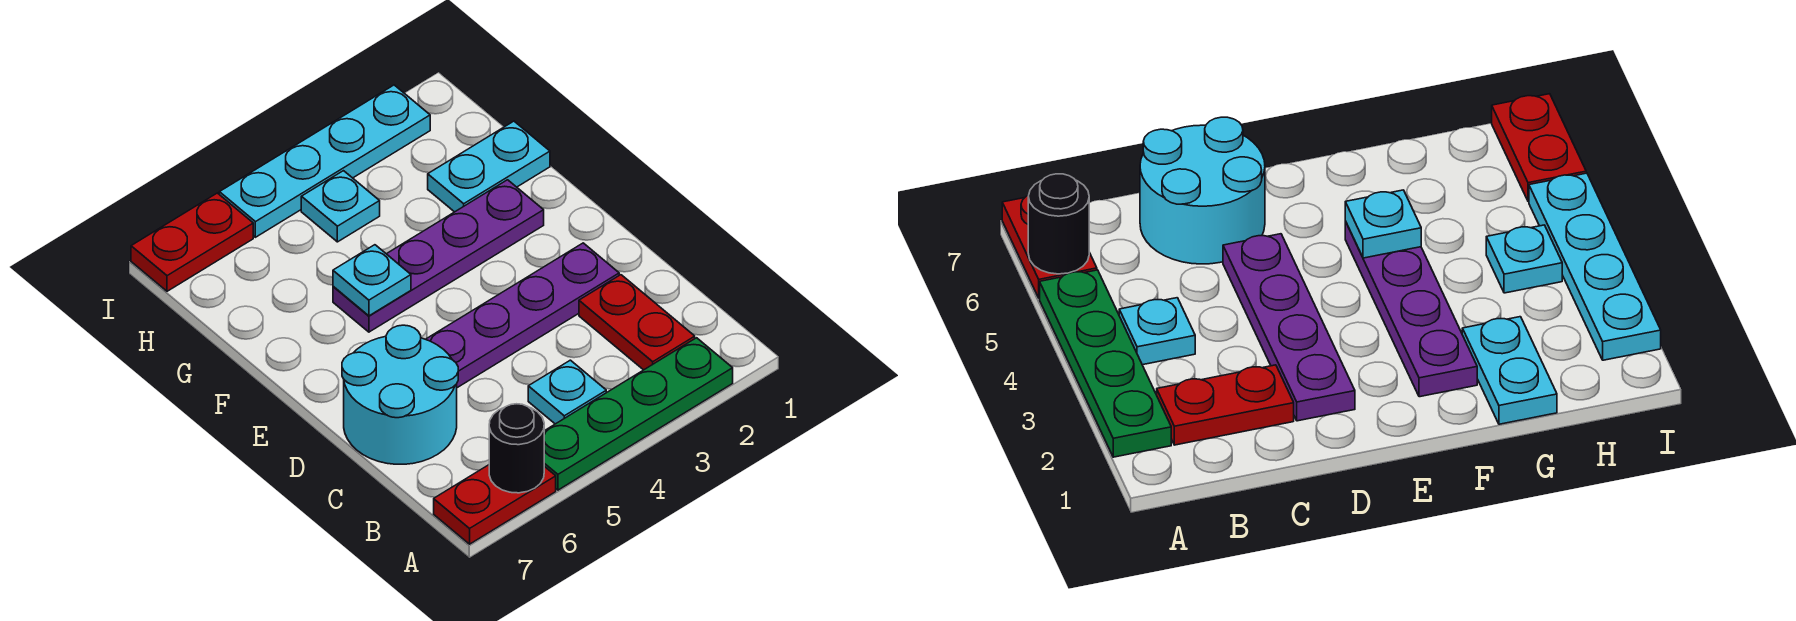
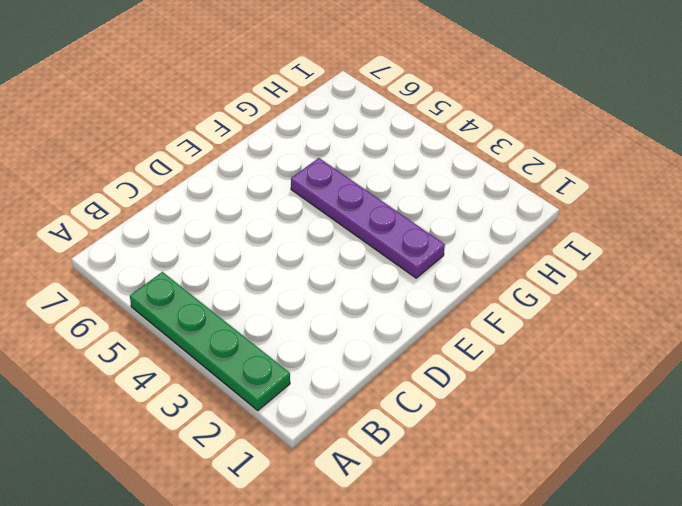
none -> red 1x2 plate [434,465,556,544]
none -> red 1x2 plate [579,275,695,370]
none -> cyan 1x1 plate [528,360,606,424]

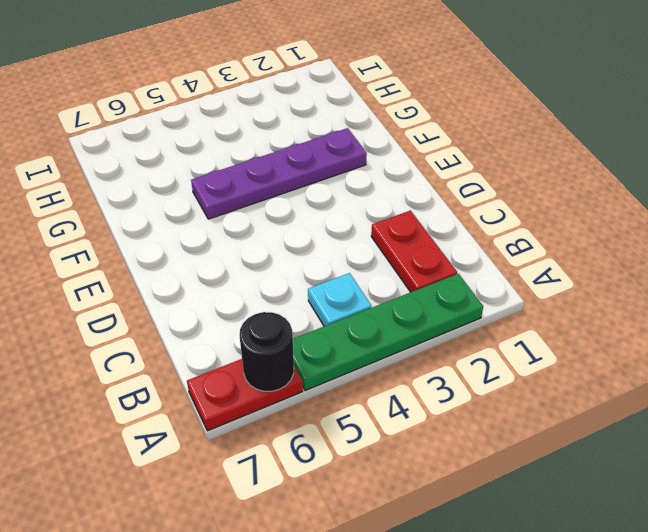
none -> cyan 2x2 round brick [342,325,458,464]
none -> purple 1x4 plate [426,243,619,388]
none -> cyan 1x2 plate [428,121,550,212]

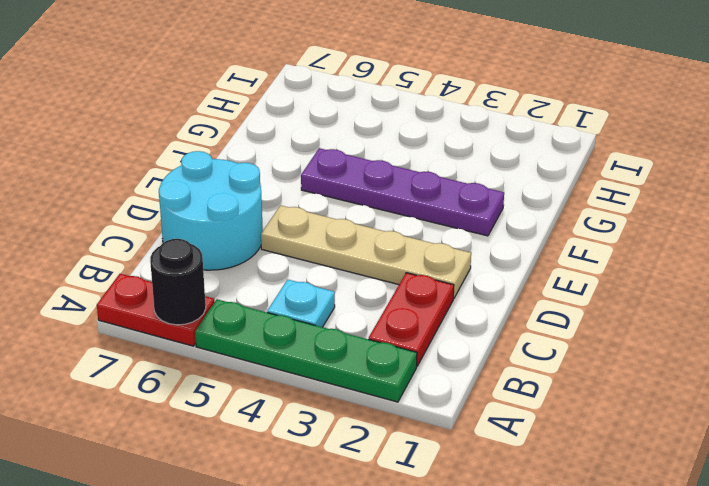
tan 1x4 plate [261,205,471,299] -> purple 1x4 plate [426,243,619,388]
none -> cyan 1x2 plate [428,121,550,212]
none -> cyan 1x1 plate [301,171,380,242]
none -> cyan 1x4 plate [219,85,430,237]

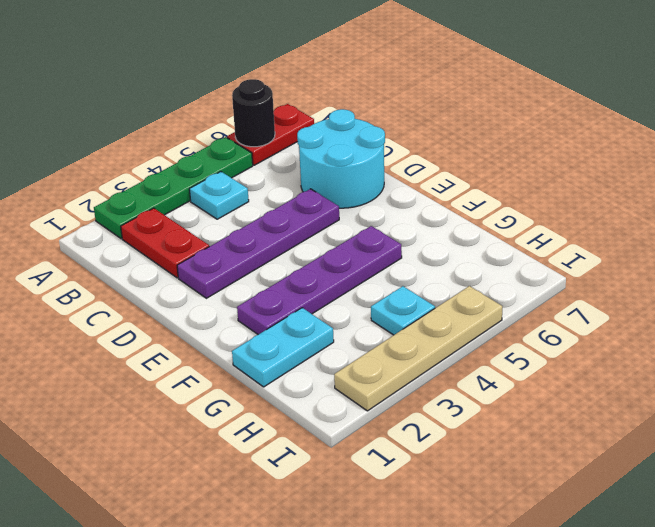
tan 1x4 plate [334,286,502,411] -> cyan 1x4 plate [219,85,430,237]
none -> red 1x2 plate [131,193,253,291]
none -> cyan 1x1 plate [333,245,411,316]

